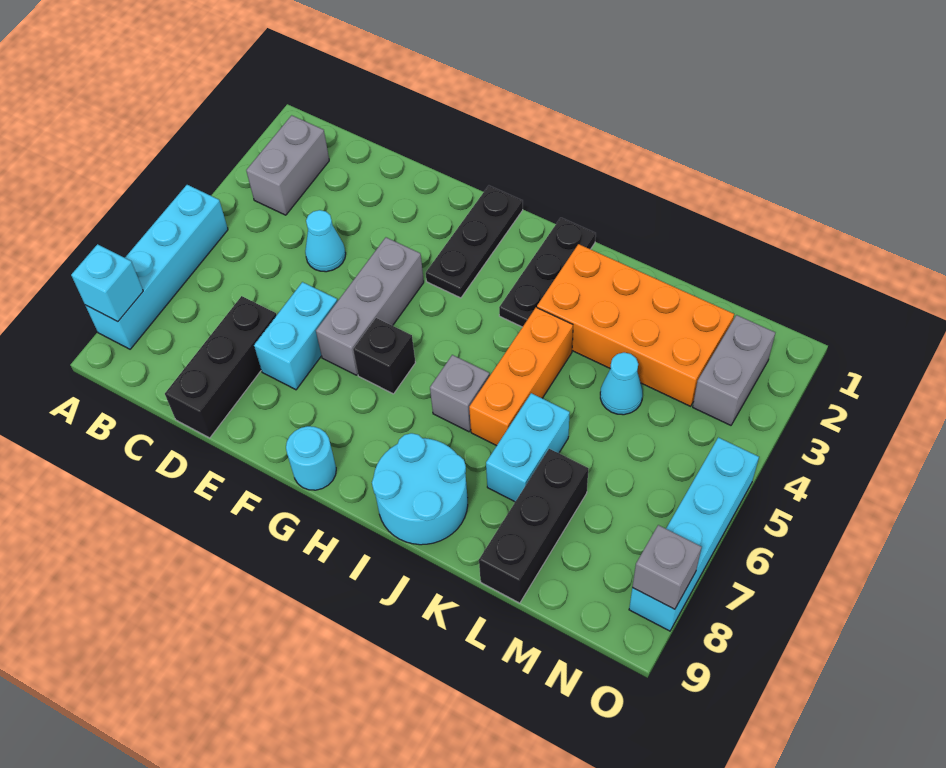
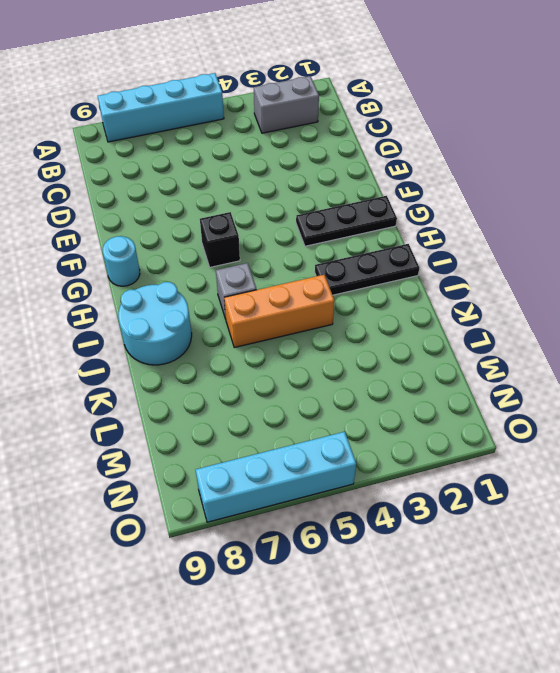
none -> cyan 1x1 cone [305,210,346,272]
none -> black 1x3 brick [165,296,277,438]
none -> cyan 1x2 brick [254,282,337,390]

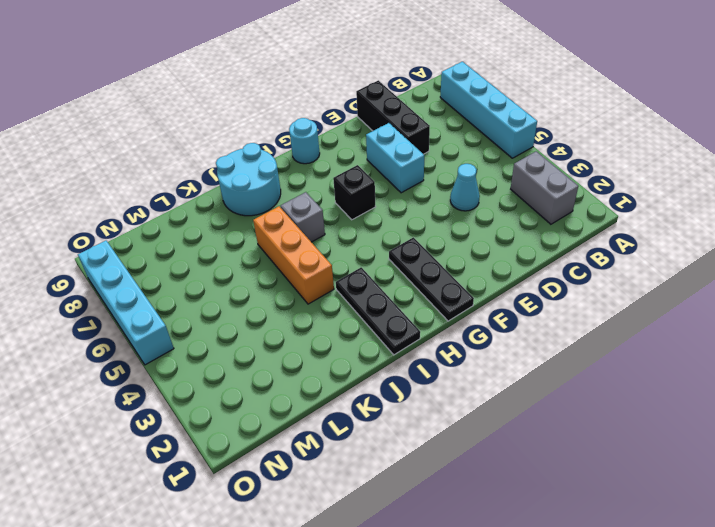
none -> grey 1x3 brick [316,237,424,375]
none -> orange 2x4 brick [537,244,734,406]
none -> cyan 1x2 brick [486,393,570,502]

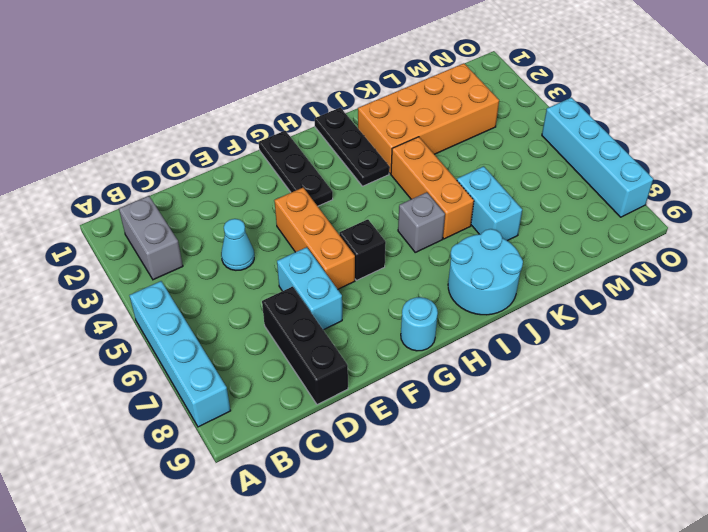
orange 1x3 brick [275,188,355,289] -> grey 1x3 brick [316,237,424,375]
none -> cyan 1x1 cone [600,353,643,415]
none -> black 1x3 brick [479,449,588,603]
none -> grey 1x2 brick [693,315,775,425]

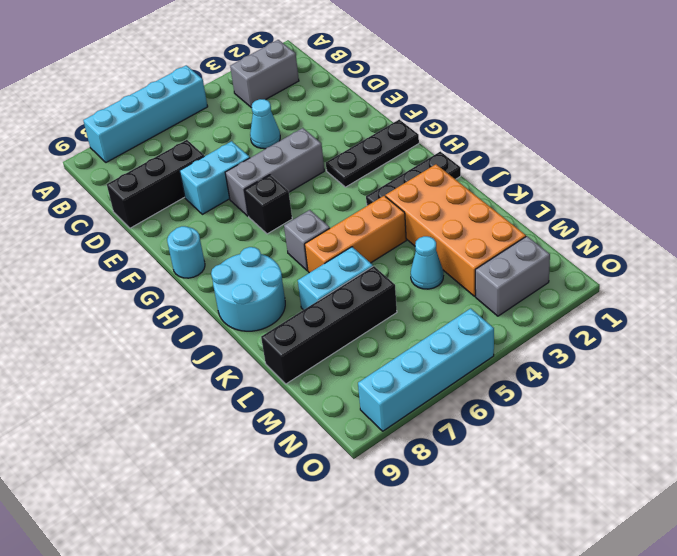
black 1x4 brick [261,266,397,384] -> black 1x3 brick [479,449,588,603]
none -> cyan 1x1 brick [71,244,143,321]
none -> grey 1x1 brick [632,525,702,609]

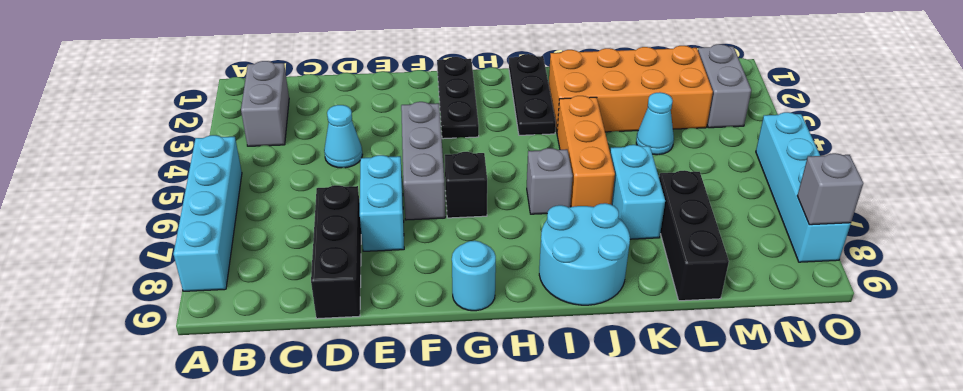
none -> cyan 1x1 brick [71,244,143,321]

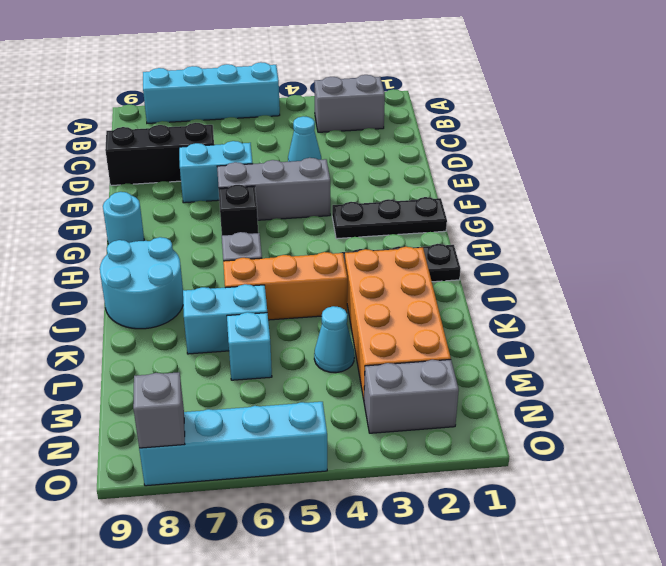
cyan 1x1 brick [227,312,272,380] -> cyan 1x1 brick moved to [71,244,143,321]
none -> black 1x3 brick [479,449,588,603]

